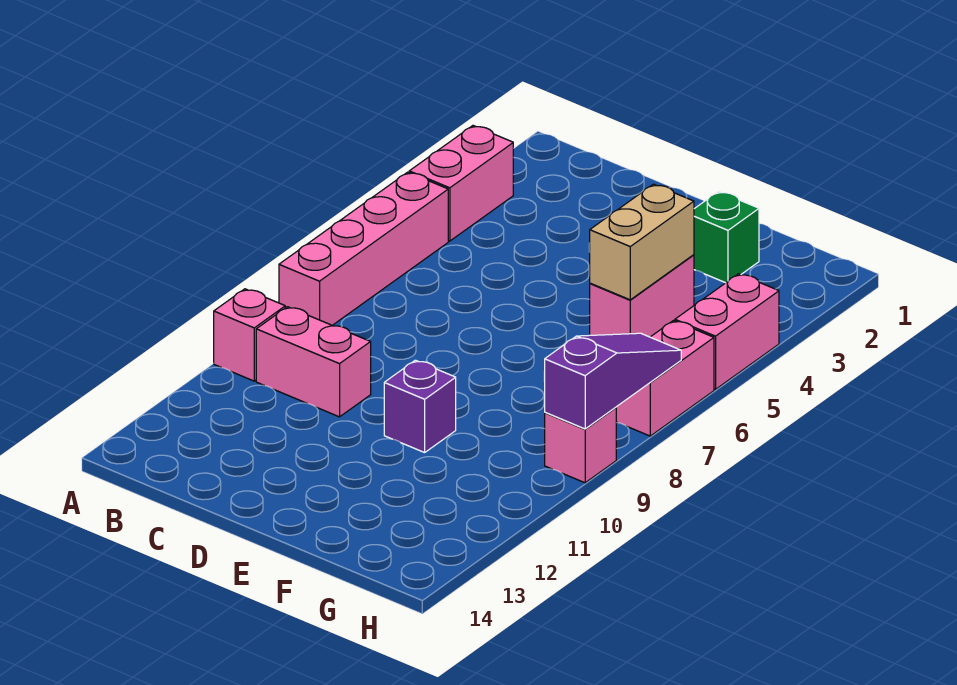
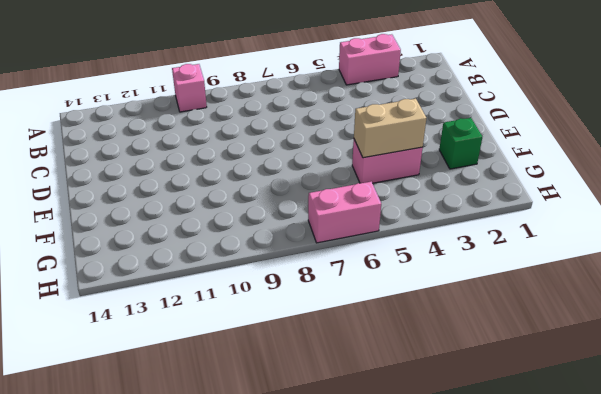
none -> pink 1x4 brick [279,172,448,325]
none -> pink 1x2 brick [256,307,371,417]
none -> purple 1x1 brick [384,360,456,452]

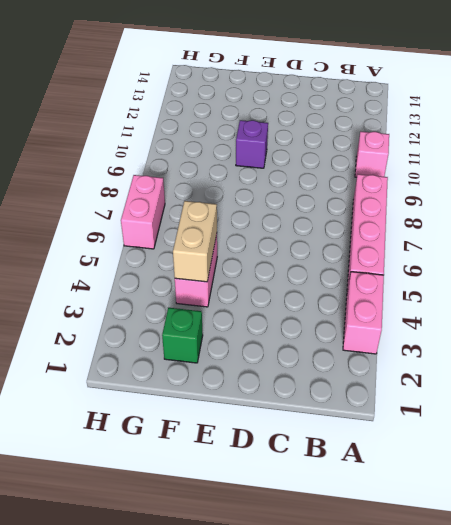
none -> pink 1x2 brick [256,307,371,417]
none -> pink 1x2 brick [675,274,779,389]
none -> pink 1x1 brick [545,407,616,483]

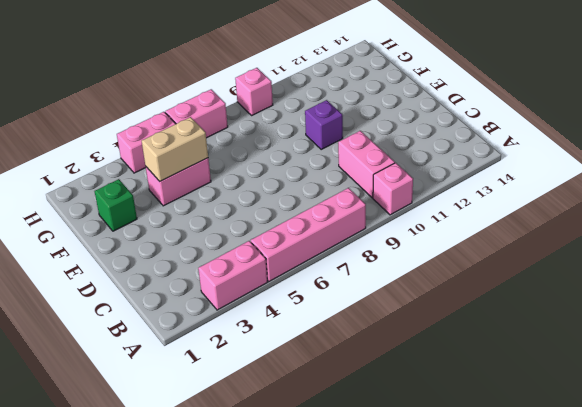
none -> purple 1x3 slope [545,333,681,429]

